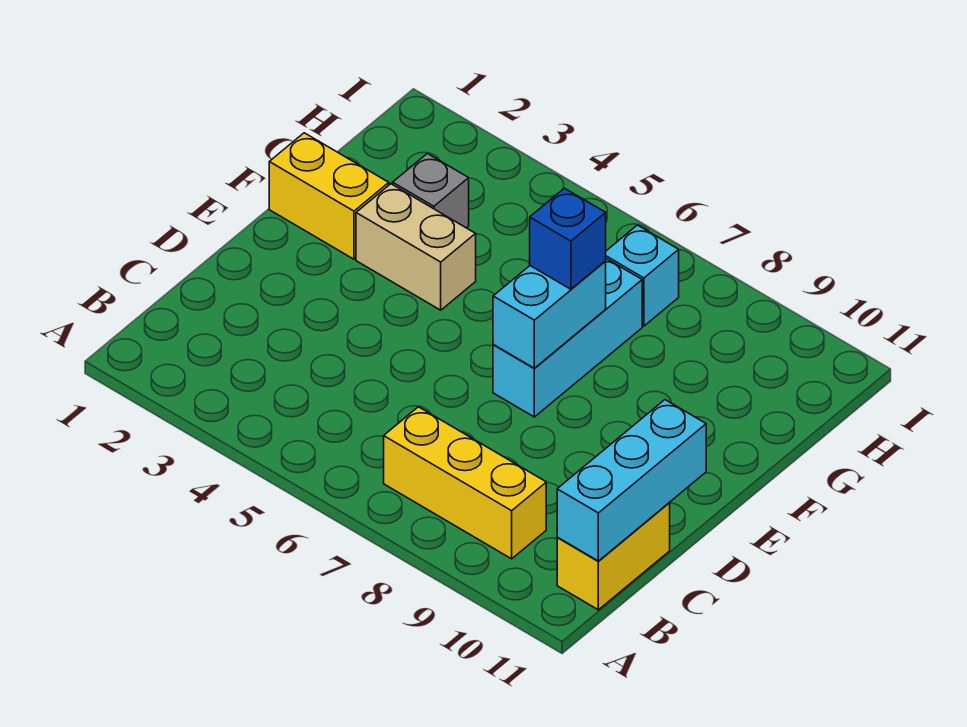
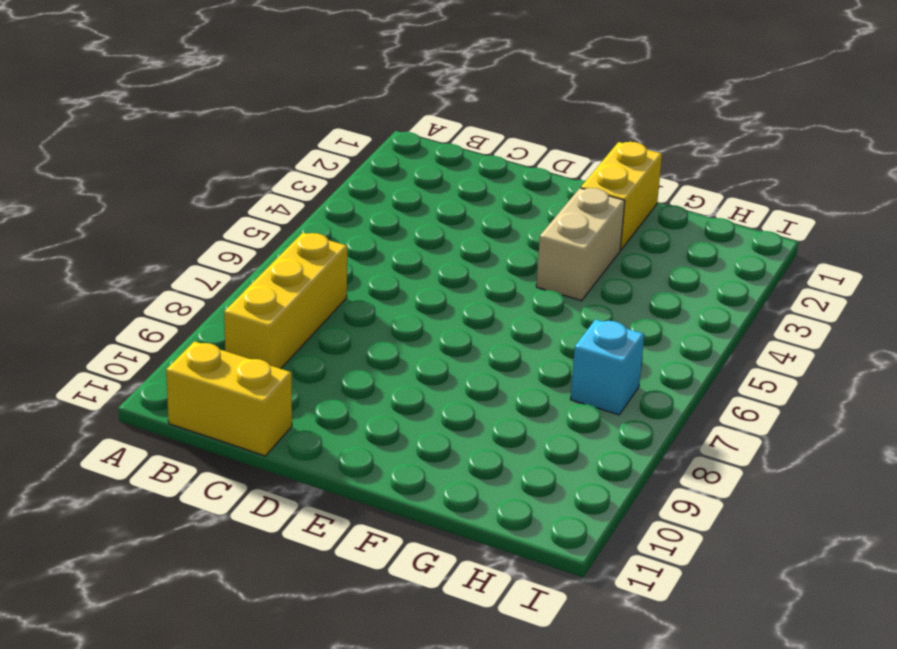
none -> cyan 1x3 brick [493,259,642,417]
none -> grey 1x1 brick [393,154,469,228]

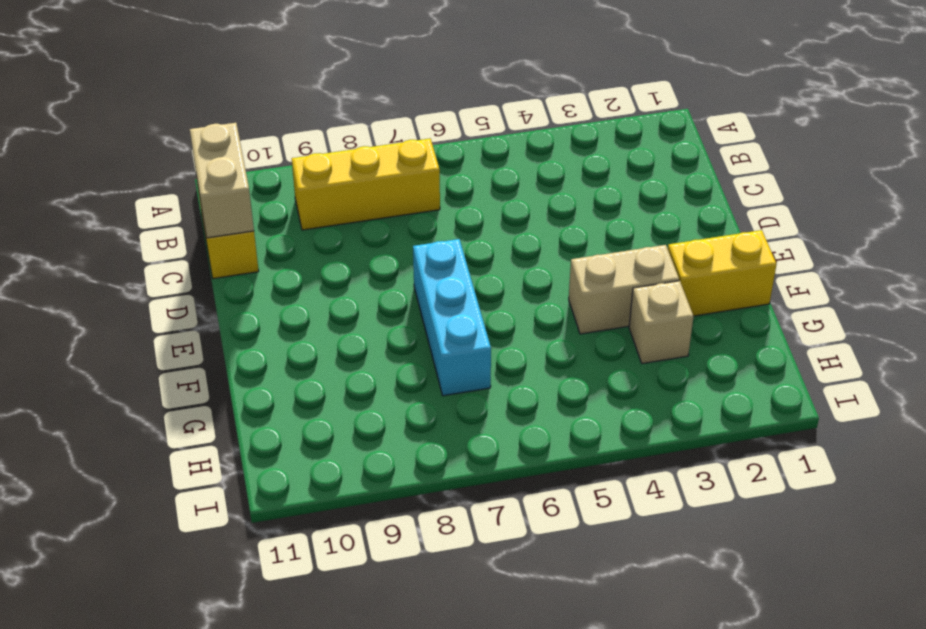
tan 1x2 brick [190,123,254,238] -> cyan 1x3 brick [557,400,706,561]
tan 1x1 brick [629,281,693,364] -> grey 1x1 brick [393,154,469,228]
none -> cyan 1x1 brick [606,225,679,326]
none -> cyan 1x2 brick [493,261,606,368]

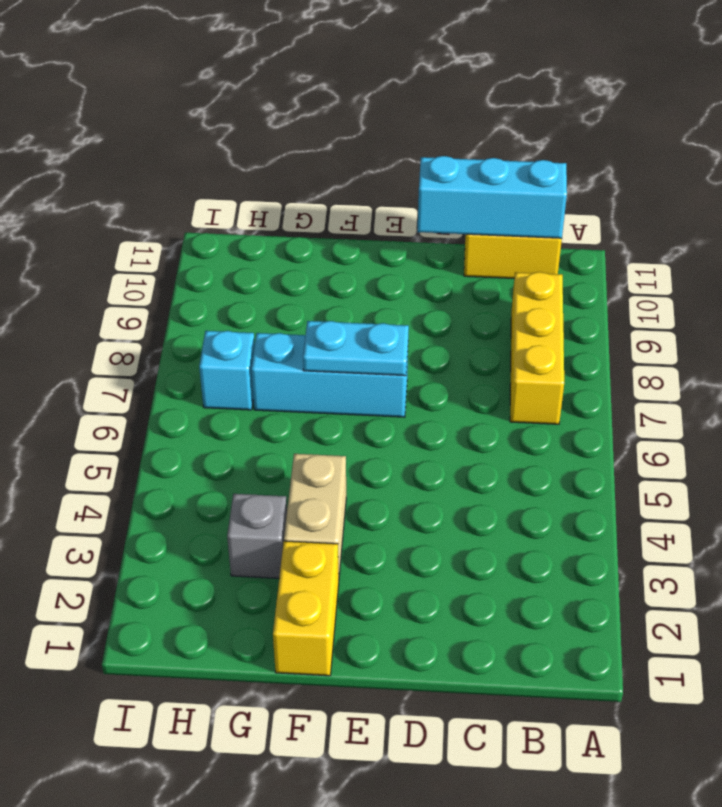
cyan 1x2 plate [303,321,409,376] -> cyan 1x2 brick [493,261,606,368]
none -> blue 1x1 brick [530,188,606,289]

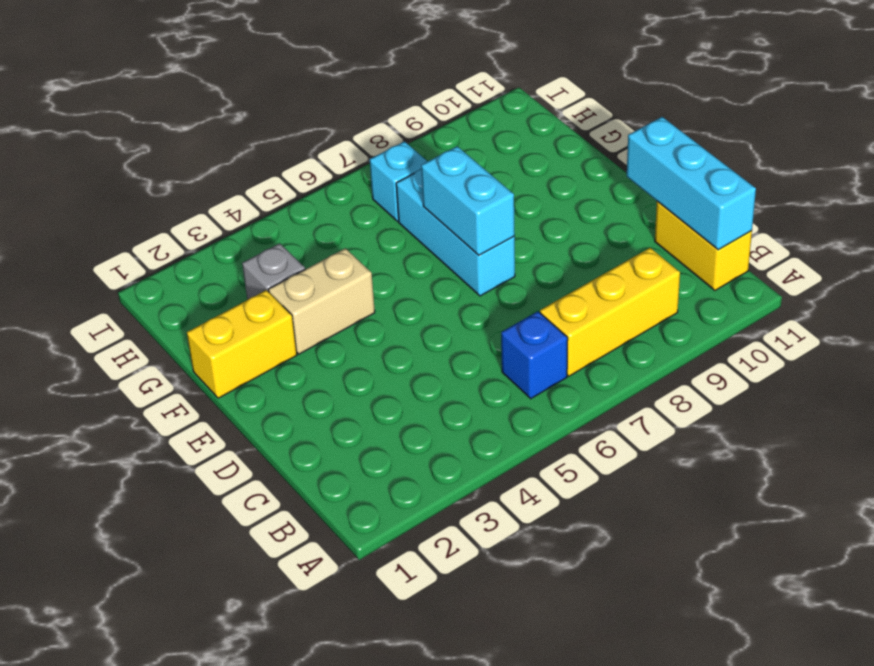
blue 1x1 brick [501,311,568,399] -> blue 1x1 brick moved to [530,188,606,289]

